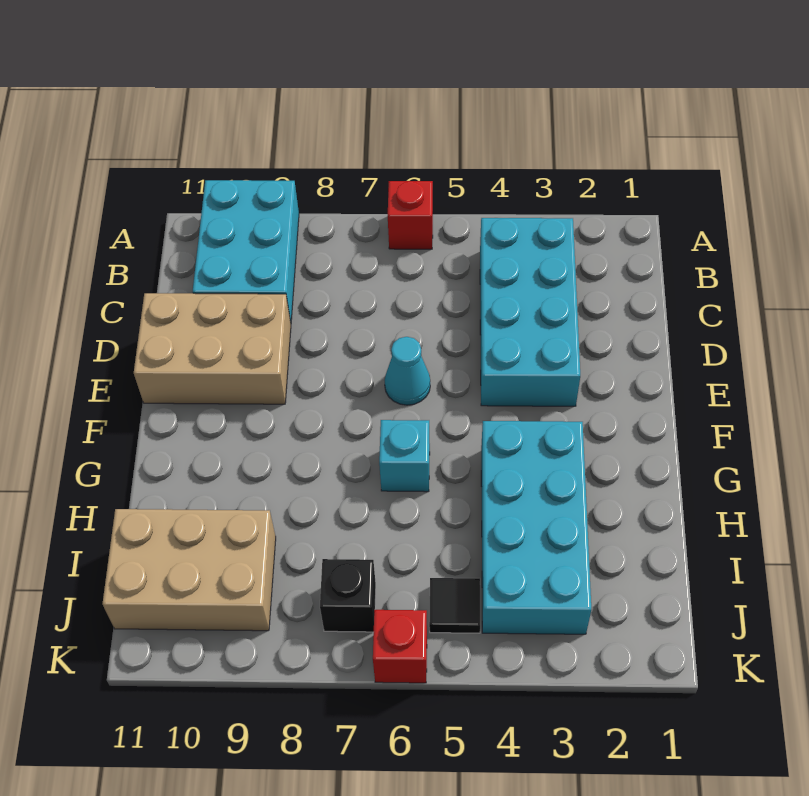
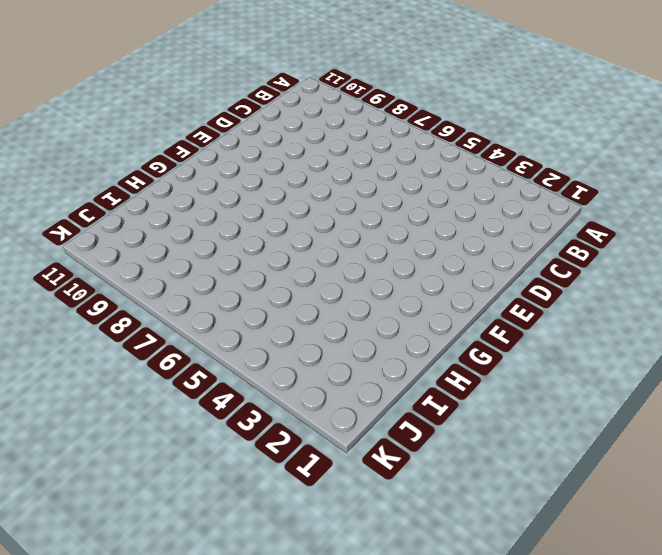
none -> red 1x1 brick [388,181,433,249]
none -> cyan 2x3 brick [193,180,299,322]

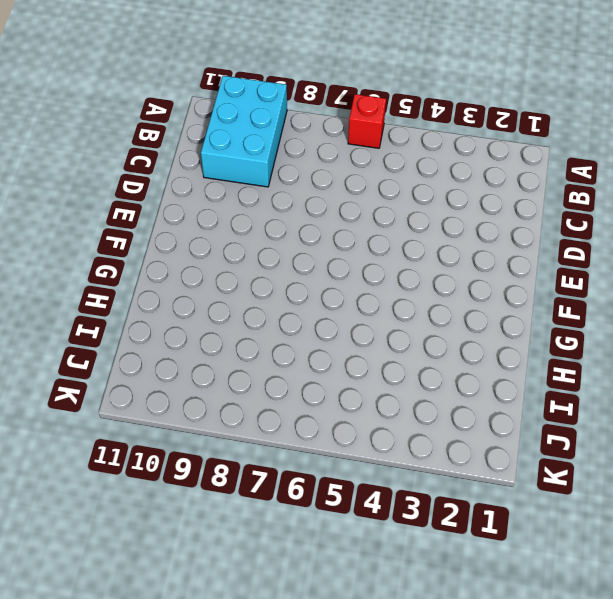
none -> cyan 2x4 brick [480,218,580,406]
none -> tan 2x3 brick [134,293,291,404]

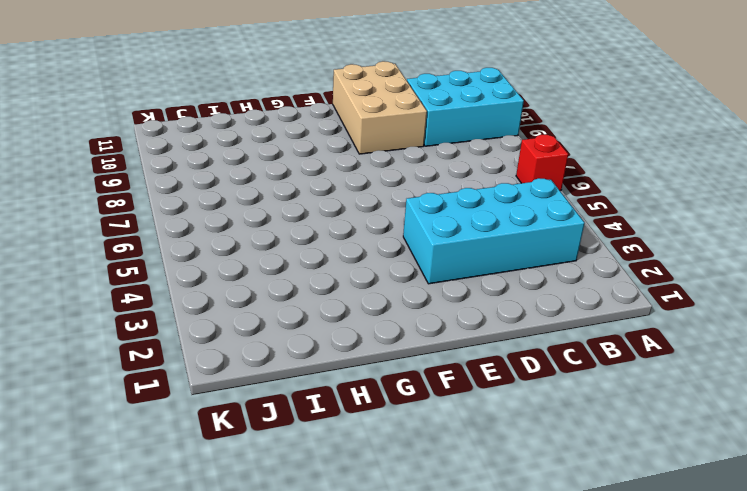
none -> cyan 1x1 cone [385,337,430,405]
none -> cyan 2x4 brick [481,421,591,634]

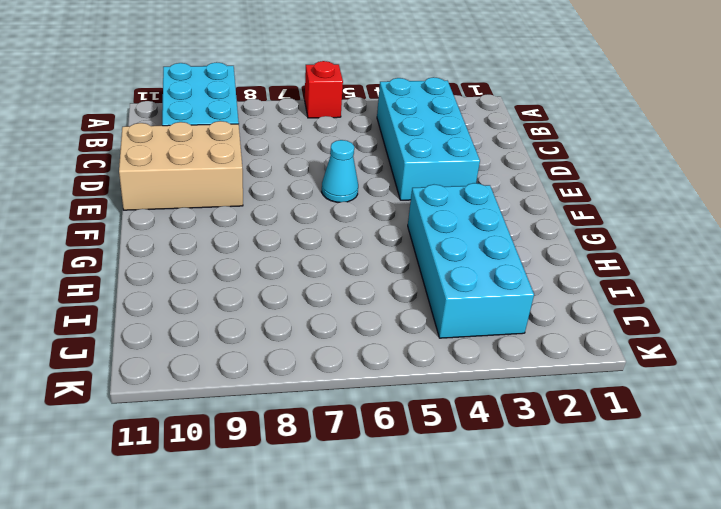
none -> cyan 1x1 brick [379,420,430,492]
none -> tan 2x3 brick [102,509,276,631]

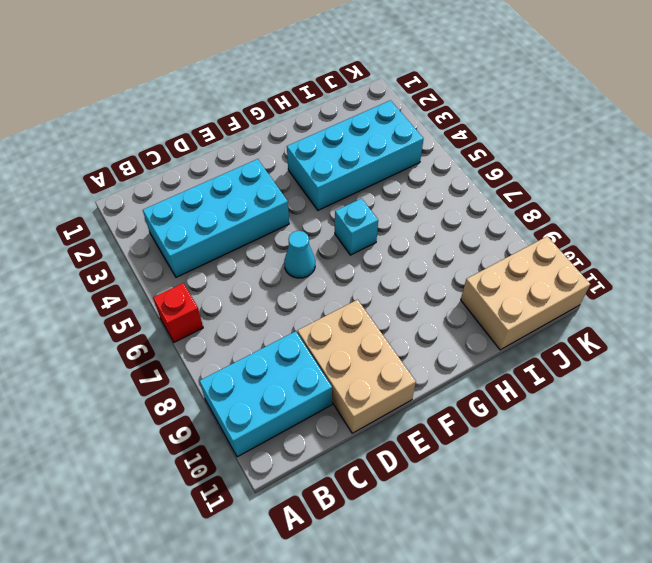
tan 2x3 brick [461,236,590,350] -> tan 2x3 brick turned to [102,509,276,631]
none -> black 1x1 tile [429,578,480,633]
none -> black 1x1 brick [320,559,376,632]

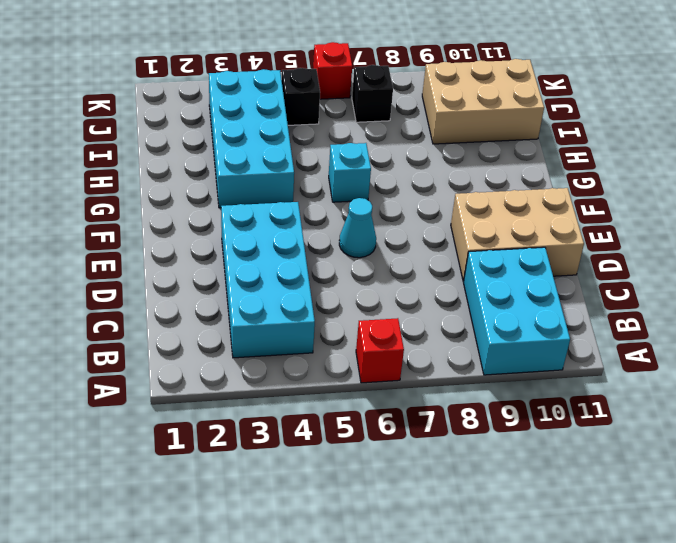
black 1x1 brick [281,68,320,125] -> black 1x1 tile [429,578,480,633]

